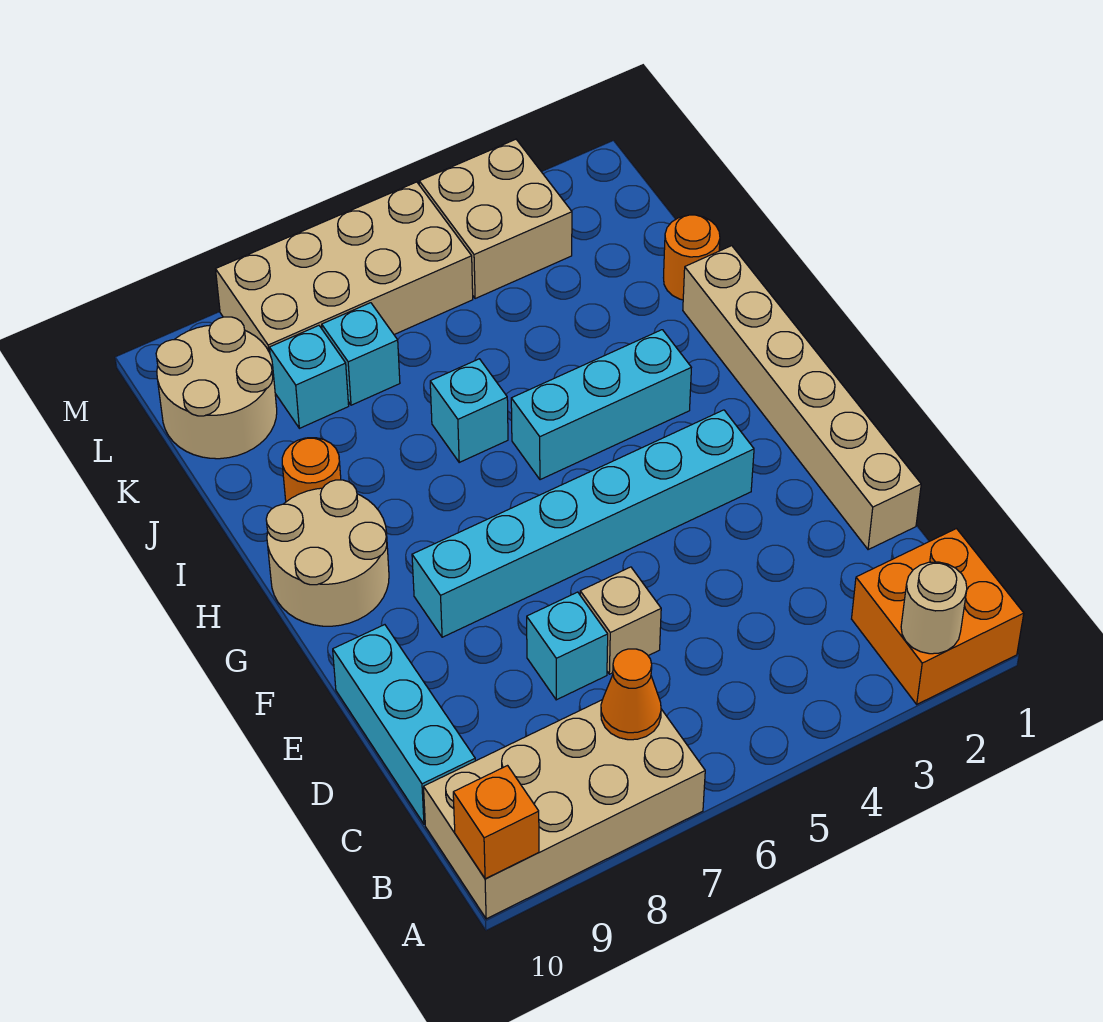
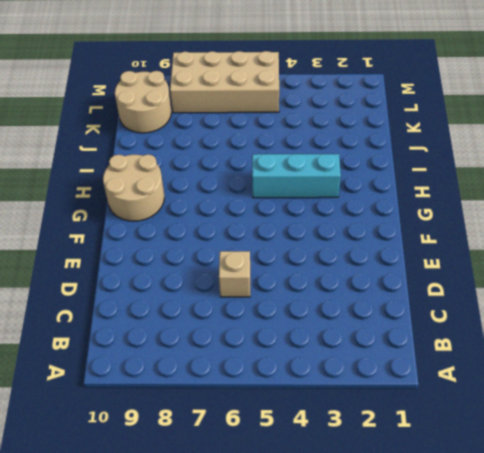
none -> orange 2x2 brick [852,529,1024,704]
none -> tan 2x4 brick [424,700,705,919]
none -> cyan 1x3 brick [333,625,475,824]

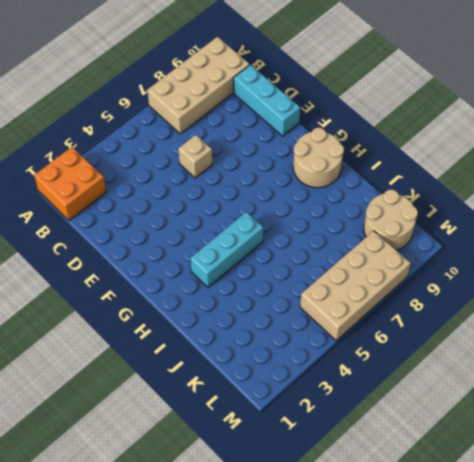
none -> tan 1x6 brick [683,246,921,550]
none -> cyan 1x1 brick [527,592,608,700]
none -> cyan 1x6 brick [412,410,754,637]

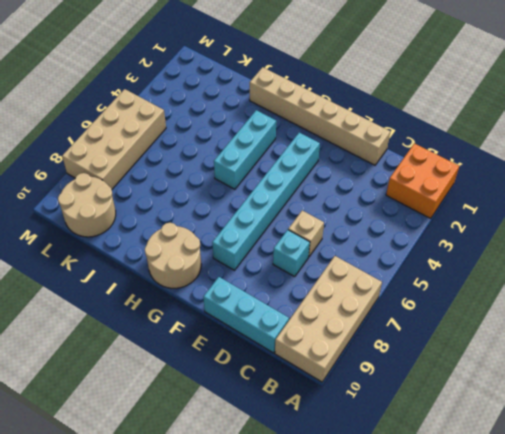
none -> cyan 1x1 brick [430,359,508,462]
none -> orange 1x1 round brick [282,438,341,502]
none -> orange 1x1 round brick [664,215,720,300]

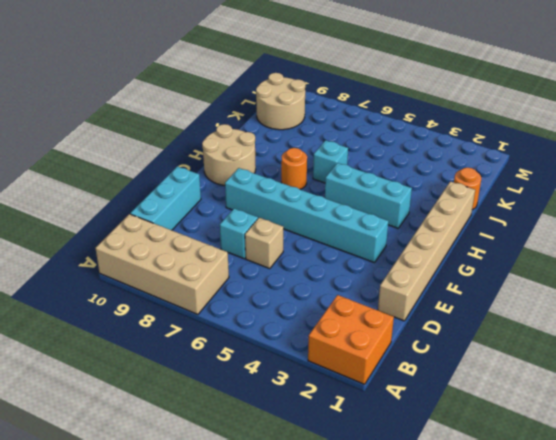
orange 1x1 round brick [281,148,307,189] -> orange 1x1 round brick moved to [282,438,341,502]
none -> cyan 1x1 brick [322,303,400,405]
none -> cyan 1x1 brick [270,326,349,428]
none -> tan 2x2 brick [419,139,572,299]

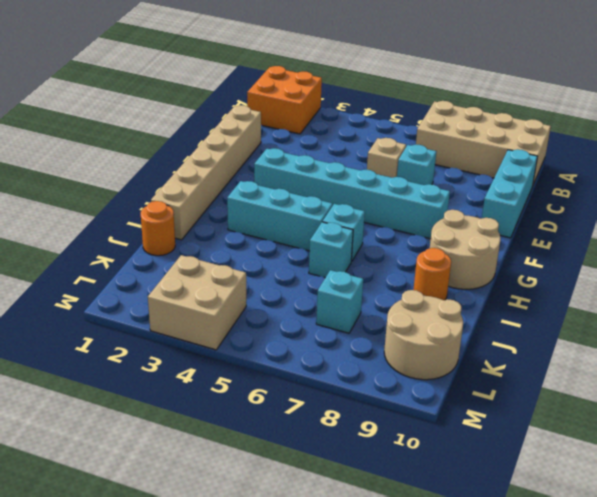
cyan 1x1 brick [323,204,365,261] -> cyan 1x1 brick moved to [270,326,349,428]
none -> tan 2x4 brick [216,182,473,353]
none -> tan 1x1 round brick [901,562,967,654]
none -> orange 1x1 brick [453,766,539,879]

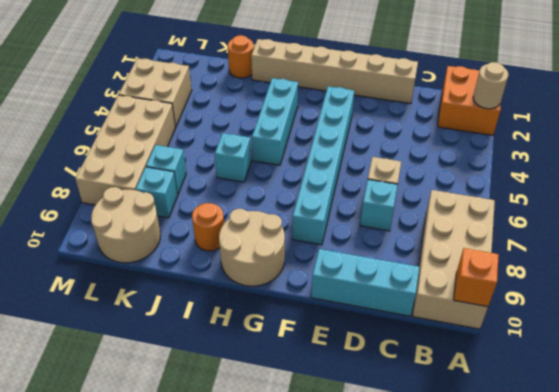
none -> orange 1x1 cone [601,649,661,740]

